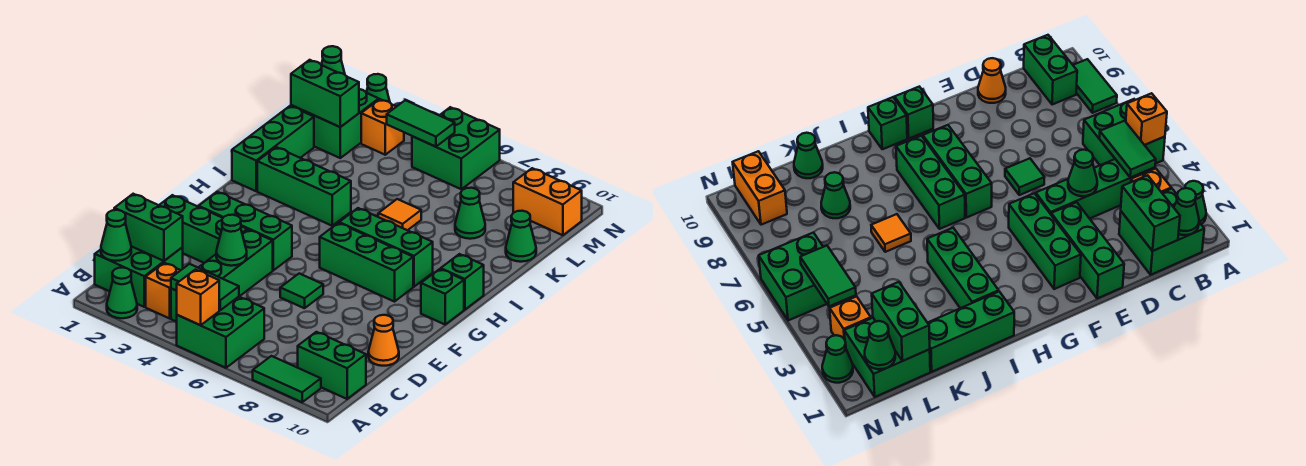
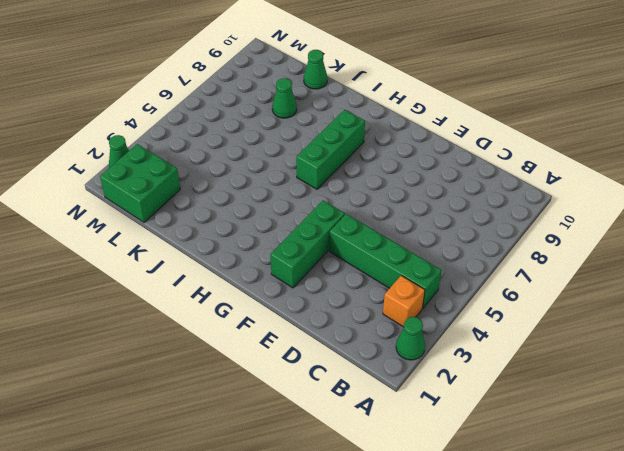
none -> green 2x2 brick [177,297,264,368]
none -> green 1x2 tile [253,356,321,402]
none -> green 2x2 brick [95,246,183,307]
none -> green 1x2 brick [298,332,366,399]

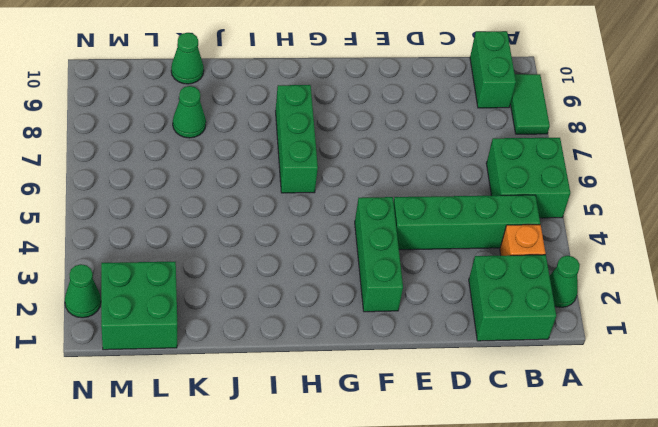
none -> orange 1x1 cone [368,315,399,366]
none -> green 1x3 brick [159,195,247,263]
none -> green 1x1 tile [280,274,323,308]
none -> green 1x3 brick [320,223,413,302]

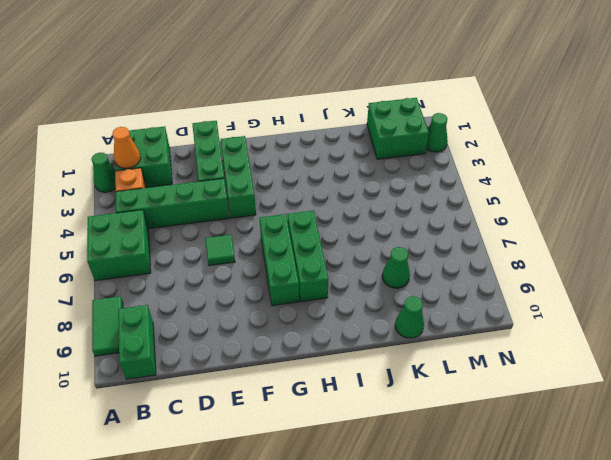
orange 1x1 cone [112,127,141,168] -> orange 1x1 cone moved to [368,315,399,366]
none -> green 1x1 brick [421,269,464,324]
none -> green 1x1 brick [441,254,484,310]
none -> green 1x3 brick [232,106,314,191]
none -> green 1x3 brick [257,147,351,226]

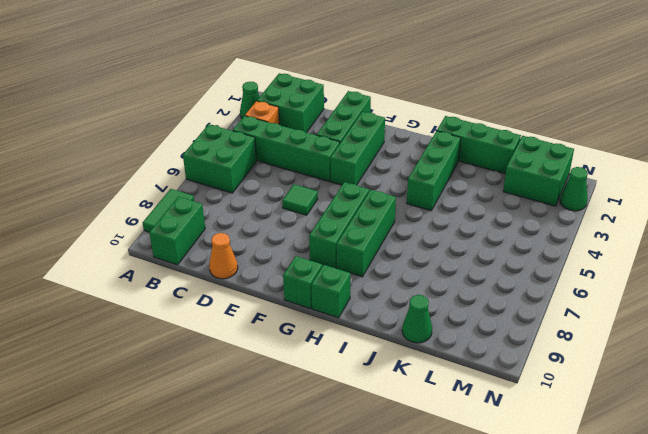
none -> orange 1x1 tile [378,199,421,230]
none -> green 1x1 cone [455,188,485,239]
none -> orange 1x1 brick [361,99,404,155]
none -> green 2x2 brick [412,107,500,189]

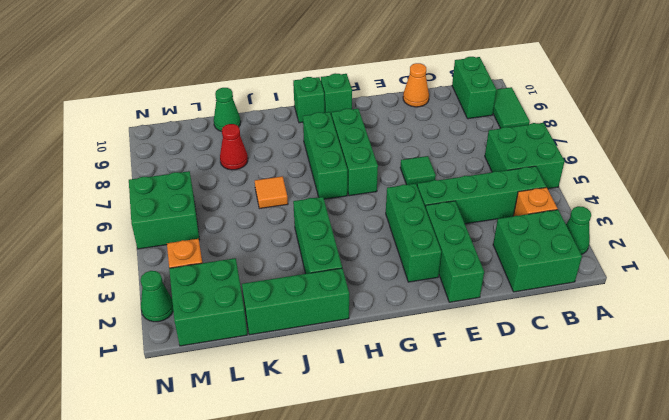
red 1x1 cone [220,124,248,170] -> green 1x1 cone [455,188,485,239]
none -> orange 1x2 brick [513,168,582,235]
none -> orange 1x1 brick [177,270,219,325]
none -> green 1x1 cone [101,210,131,261]
none -> green 1x2 tile [171,264,239,310]

